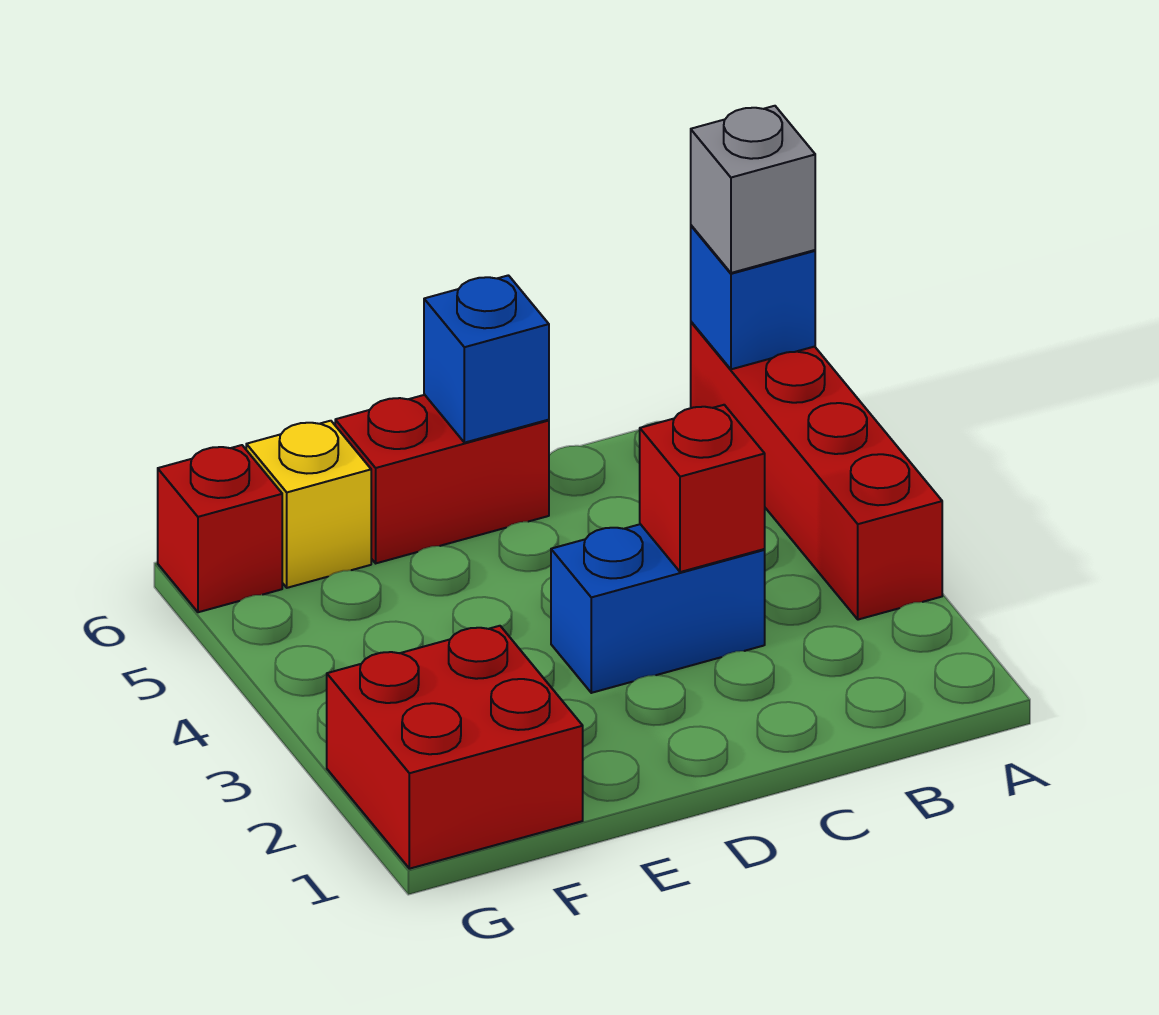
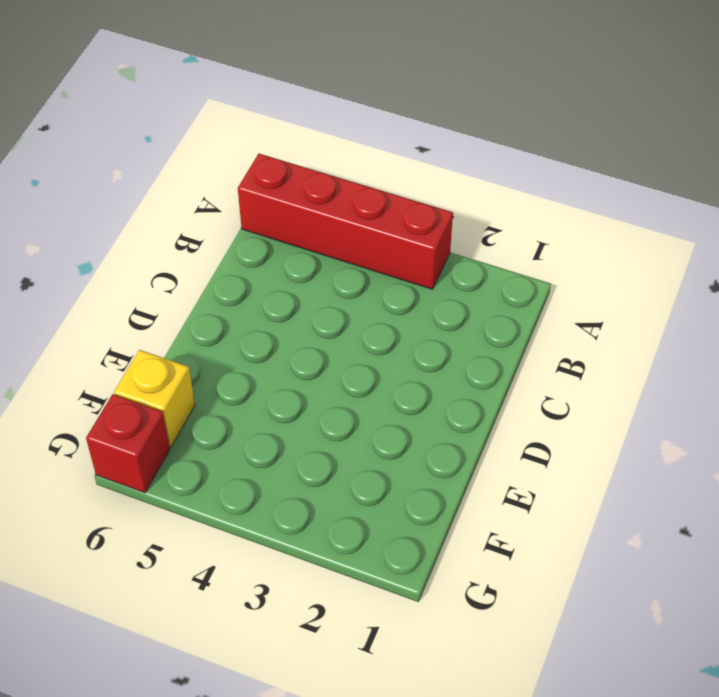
none -> blue 1x2 brick [551,524,765,693]
none -> red 1x2 brick [335,395,549,563]

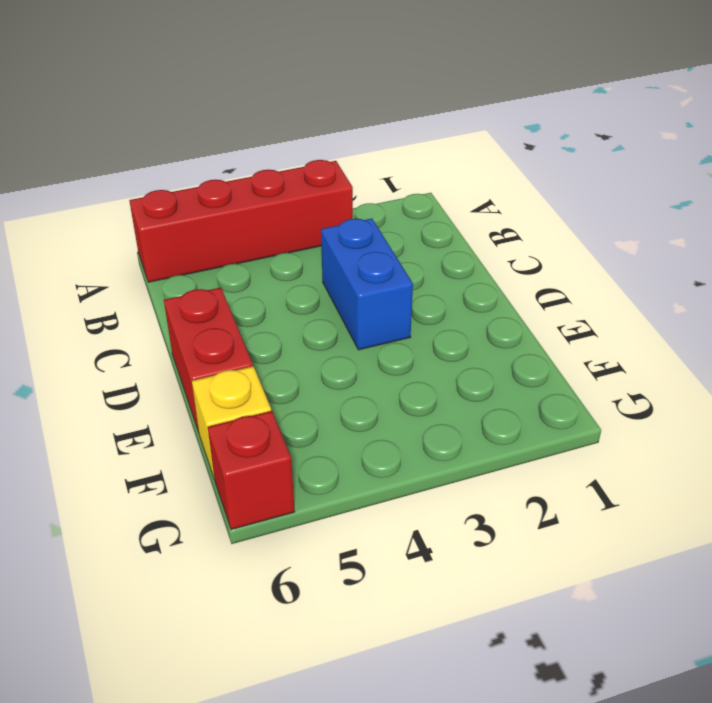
none -> red 2x2 brick [327,626,583,869]
none -> blue 1x1 brick [691,225,815,369]

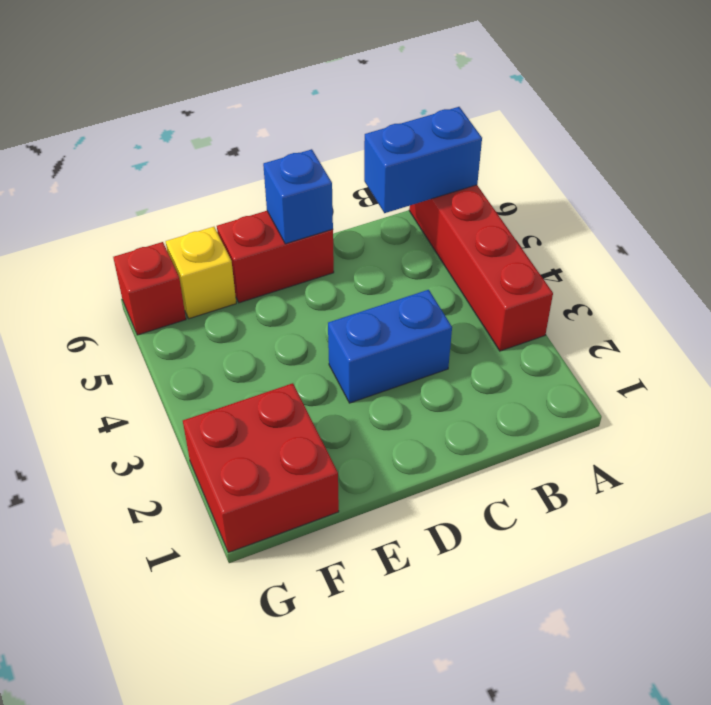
blue 1x2 brick [364,107,482,213] -> blue 1x1 brick [691,225,815,369]
none -> red 1x1 brick [640,405,765,572]
none -> grey 1x1 brick [691,106,815,273]

